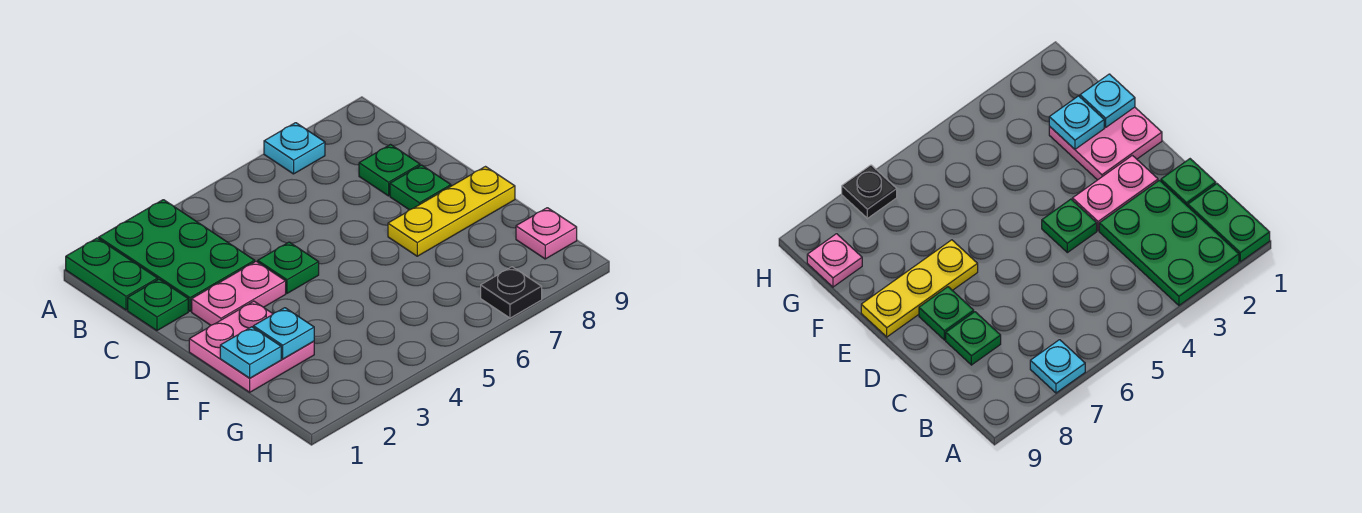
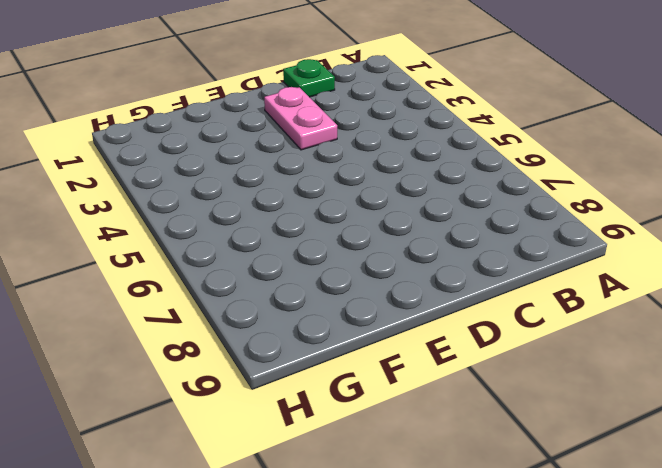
none -> green 1x2 plate [66,238,158,310]
none -> green 2x3 plate [99,200,255,311]
none -> cyan 1x1 plate [264,123,325,174]

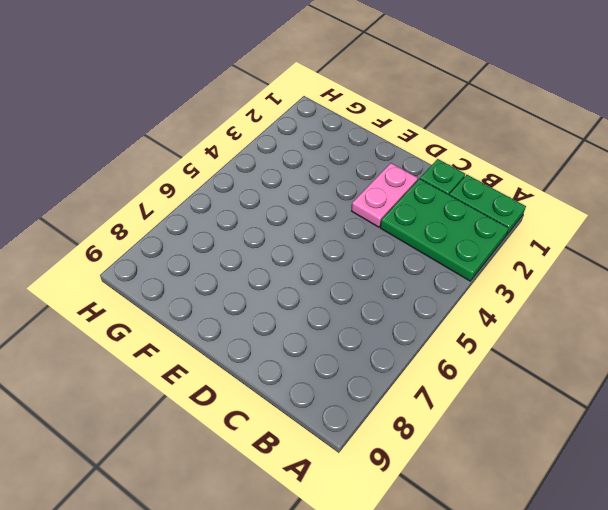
none -> cyan 1x1 plate [264,123,325,174]
none -> green 1x1 plate [359,145,420,196]
none -> green 1x1 plate [258,242,319,293]

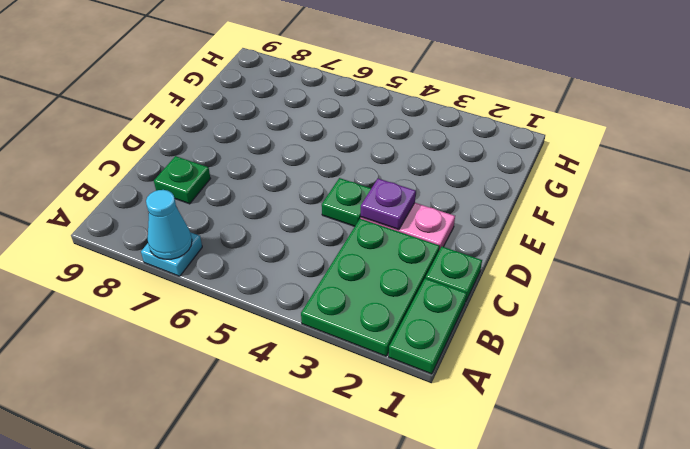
cyan 1x1 cone [146,190,192,259] -> none
purple 1x1 plate [361,179,416,230] -> none
none -> green 1x1 plate [390,165,451,210]
none -> pink 2x2 plate [189,301,314,392]
none -> yellow 1x3 plate [388,167,515,256]

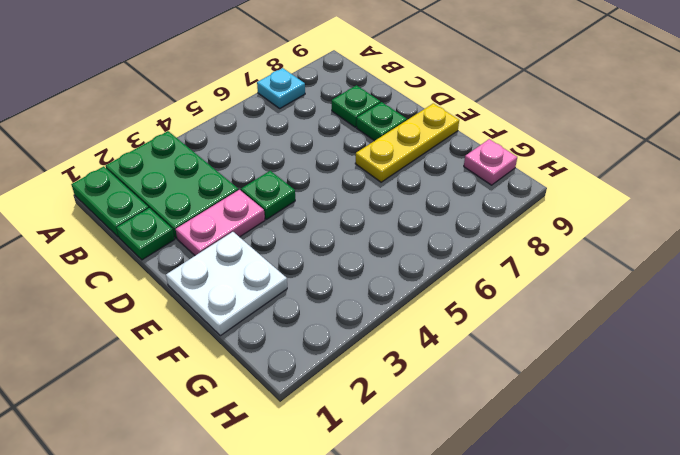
white 2x2 plate [166,232,287,336] -> pink 2x2 plate [189,301,314,392]
none -> black 1x1 plate [481,267,542,318]
none -> cyan 1x1 plate [220,327,281,378]
none -> cyan 1x1 plate [253,308,314,359]

